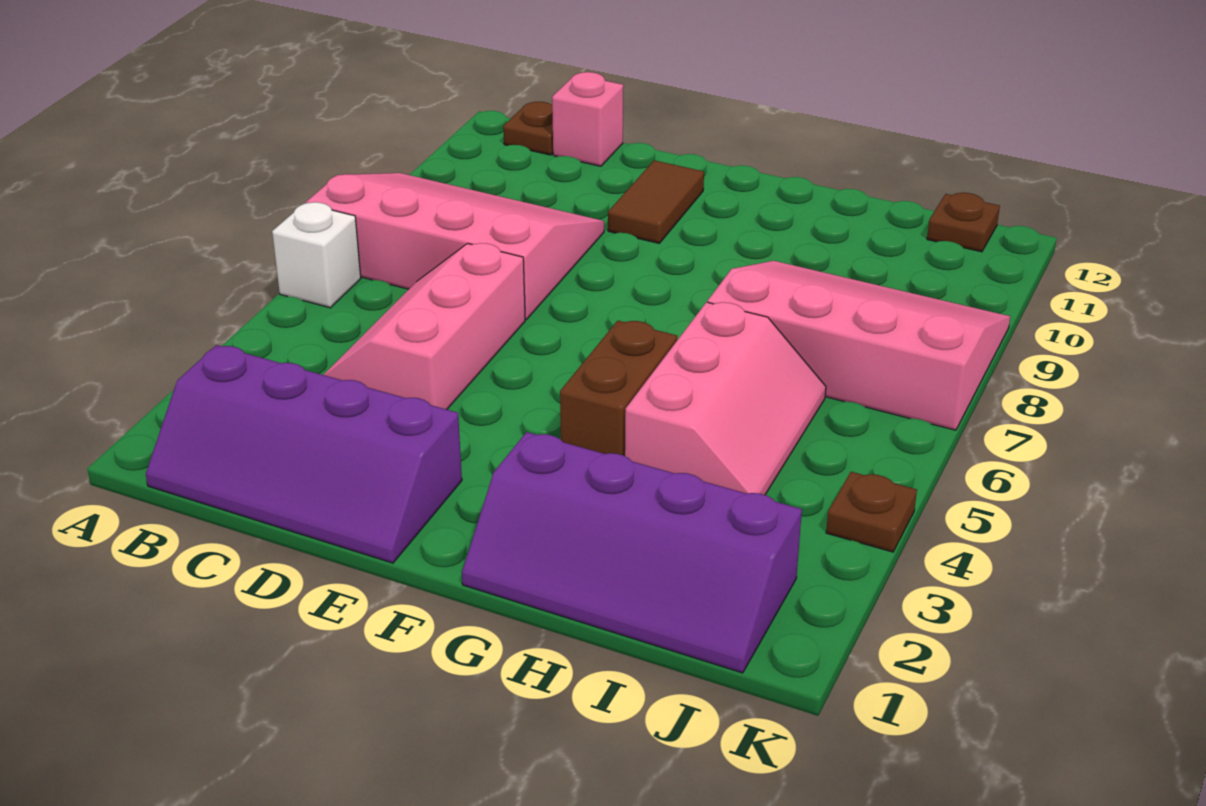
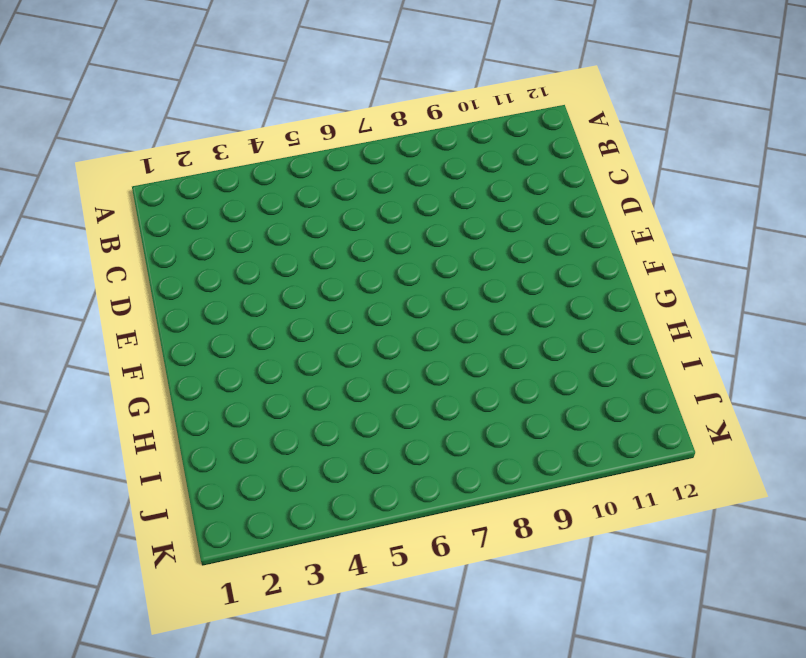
none -> white 1x1 brick [272,202,361,308]
none -> pink 3x4 slope [306,173,604,320]
none -> purple 2x4 slope [146,345,462,563]

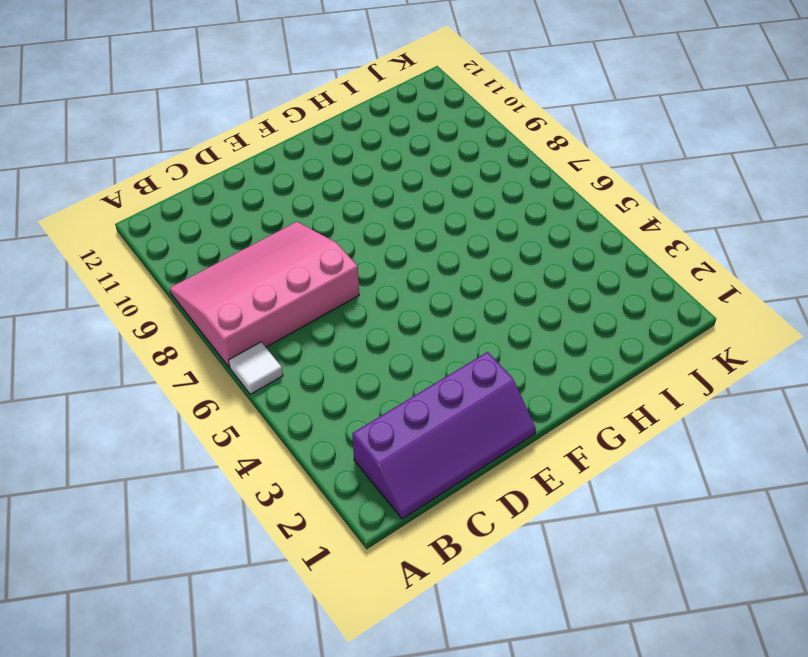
white 1x1 tile [229,342,283,394] -> white 1x1 brick [272,202,361,308]
none -> brown 1x1 plate [503,102,553,155]
none -> pink 2x3 slope [324,243,525,410]
none -> pink 1x1 brick [552,72,623,166]

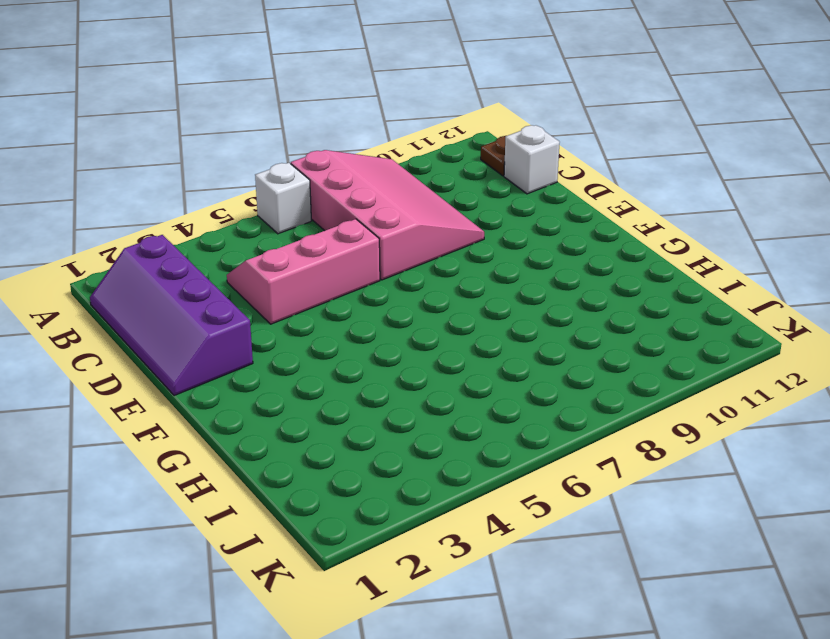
white 1x1 brick [504,125,560,194] -> pink 1x1 brick [552,72,623,166]
none -> brown 1x2 tile [608,160,704,243]
none -> purple 2x4 slope [462,432,802,673]
none -> brown 1x2 brick [560,321,677,456]

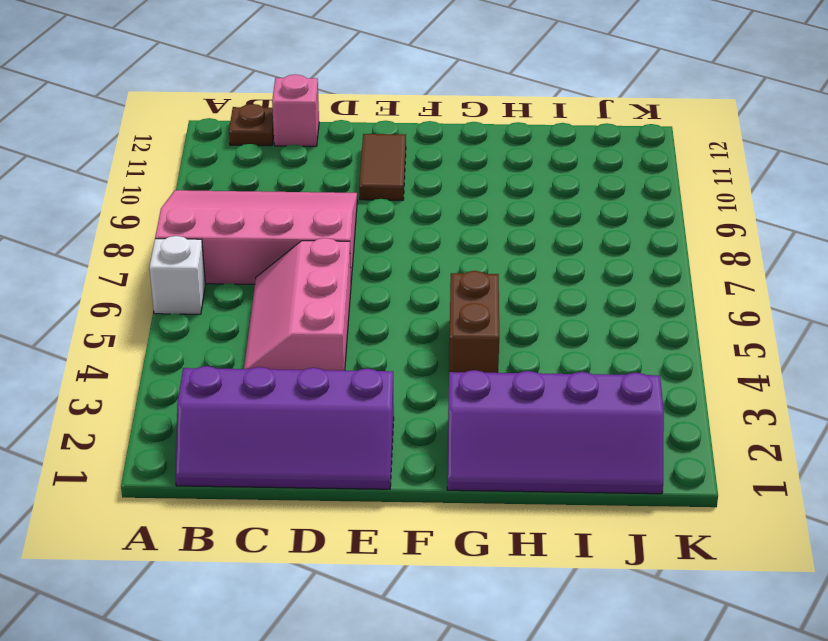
none -> pink 2x3 slope [625,302,826,495]
none -> pink 3x4 slope [708,261,1010,430]
none -> brown 1x1 plate [927,193,1000,252]

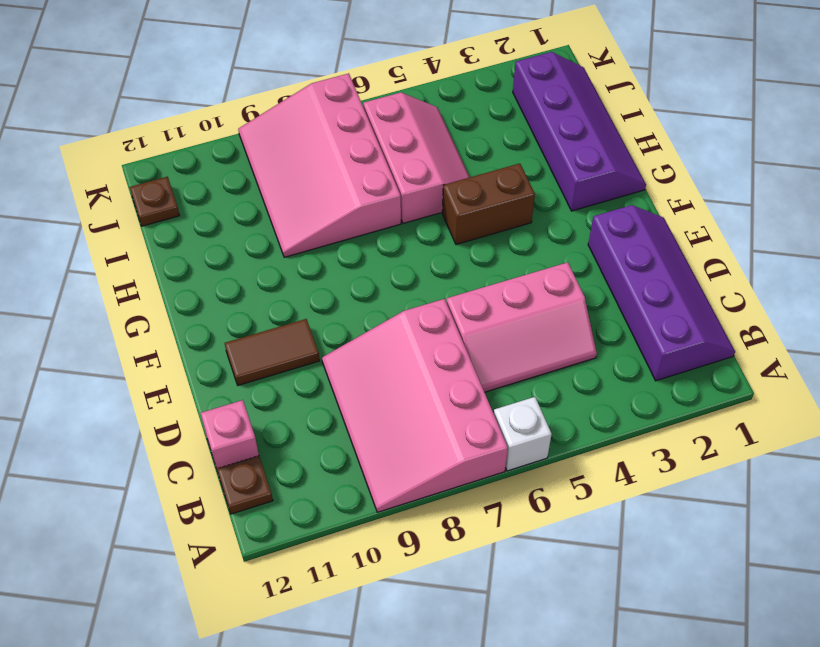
pink 2x3 slope [363,92,470,223] -> pink 2x3 slope turned to [625,302,826,495]
none -> brown 1x1 plate [826,472,917,552]

